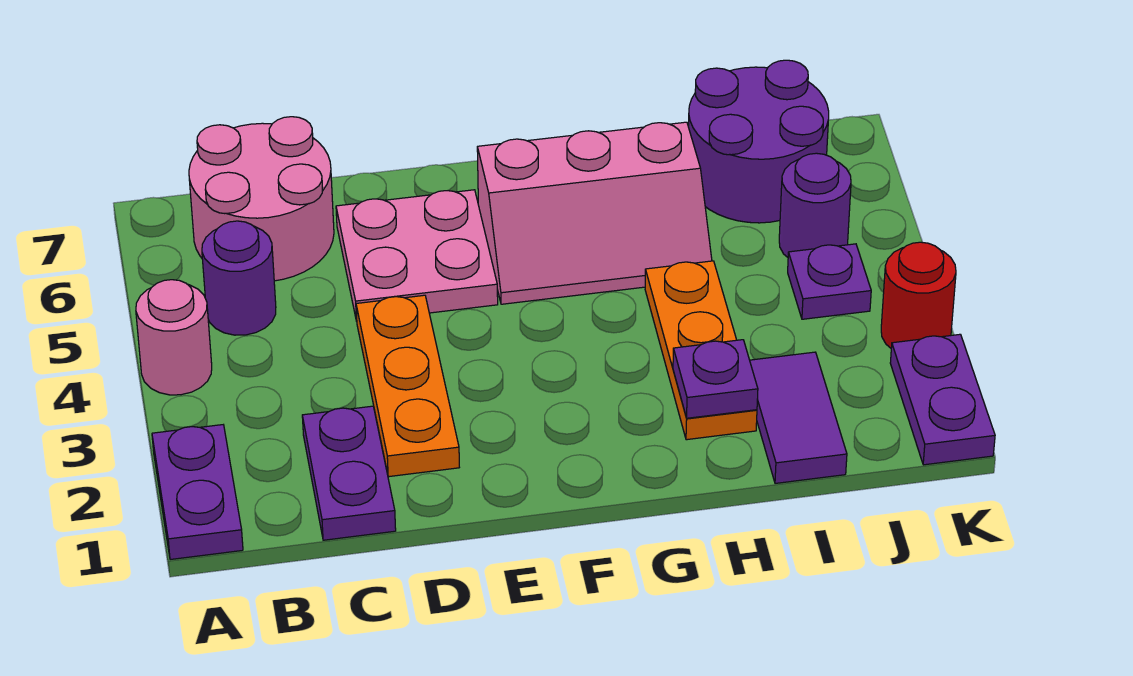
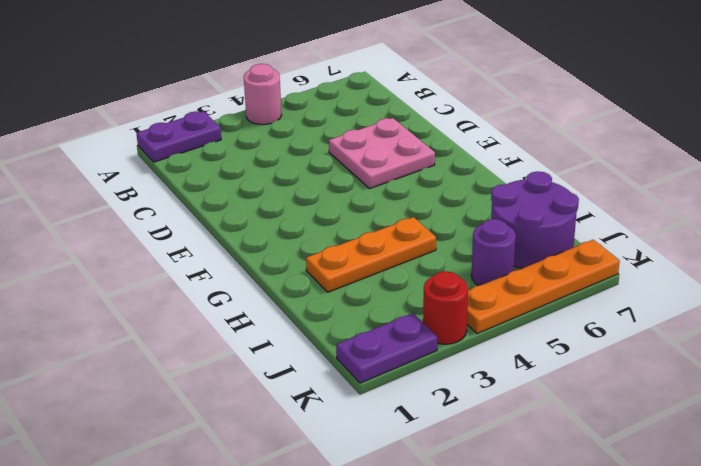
orange 1x4 plate [467,240,620,334] -> none
none -> purple 1x1 round brick [202,221,276,335]
none -> pink 2x2 round brick [189,117,334,281]
none -> purple 1x2 plate [302,406,396,540]

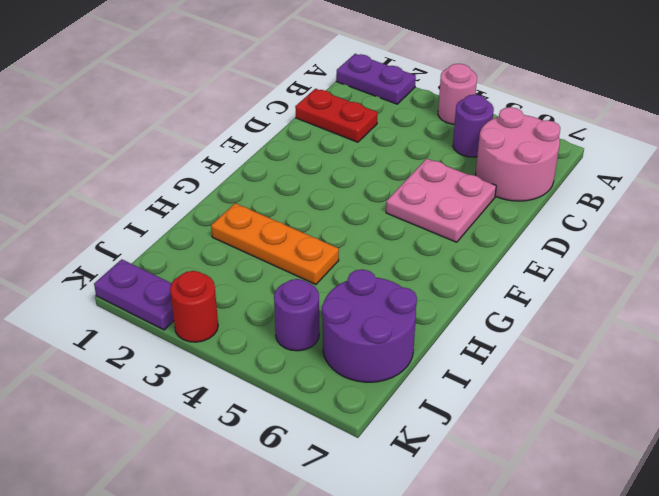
red 1x2 plate [295,89,378,142] -> purple 1x2 plate [302,406,396,540]
none -> orange 1x3 plate [356,295,459,477]
none -> pink 2x3 slope [477,122,712,304]
none -> purple 1x2 tile [750,352,847,483]

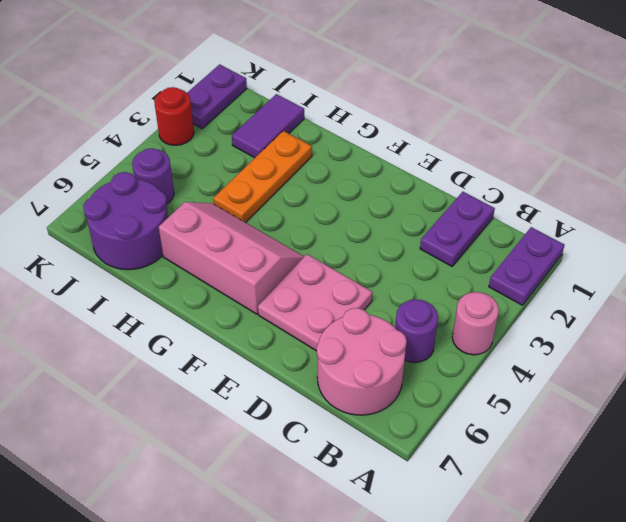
none -> orange 1x3 plate [356,295,459,477]
none -> purple 1x1 plate [788,244,871,319]
none -> purple 1x1 plate [673,340,758,418]

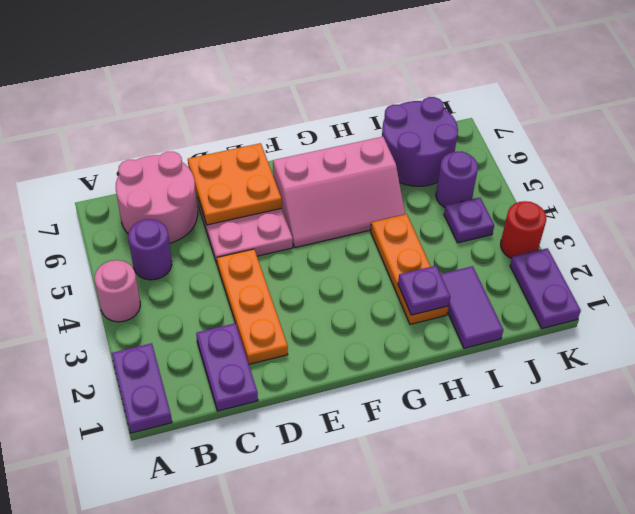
orange 2x2 plate [188,143,282,225] -> none

